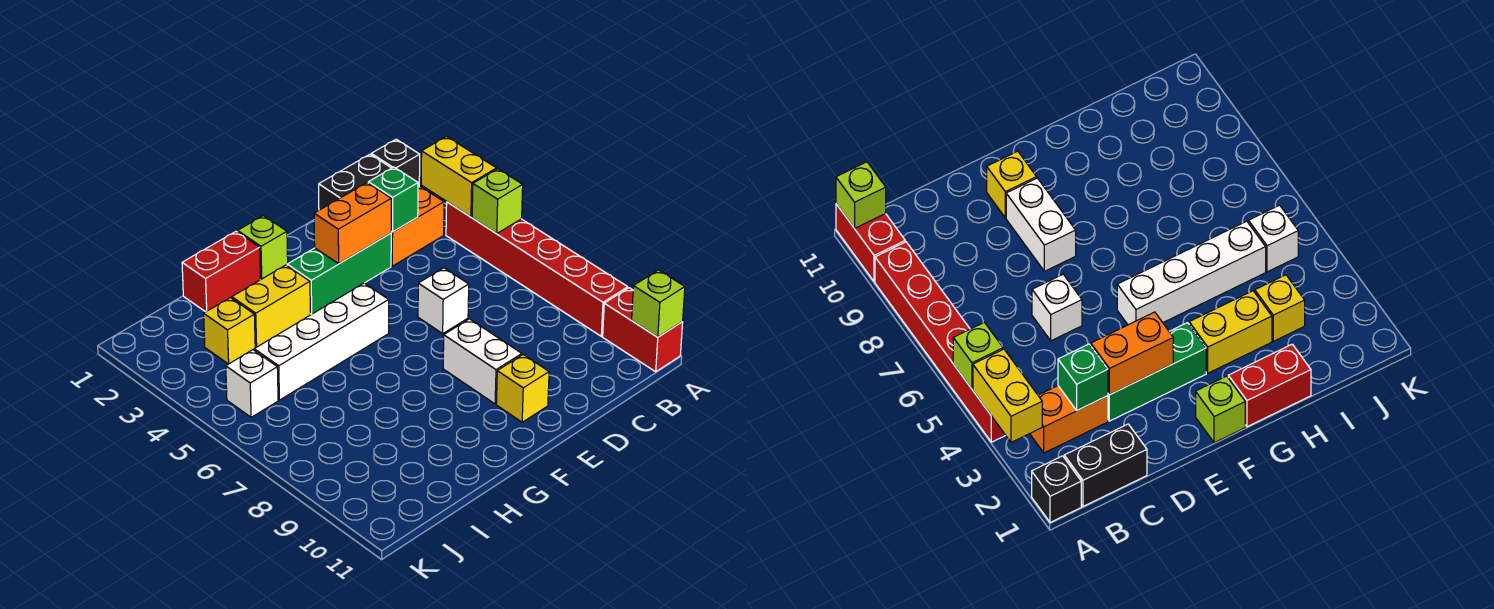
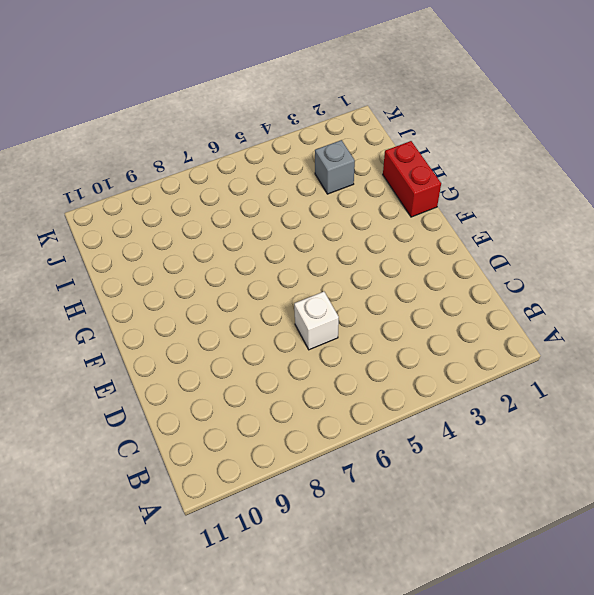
grey 1x1 brick [315,140,355,194] -> yellow 1x1 brick [204,298,255,364]
none -> black 1x1 brick [371,139,420,187]
none -> red 1x6 brick [446,202,628,336]
none -> red 1x2 brick [603,288,683,372]

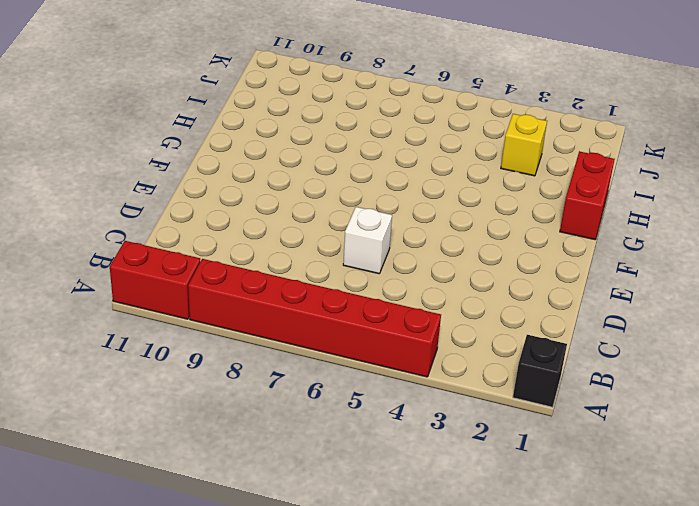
none -> black 1x2 brick [319,154,391,210]
none -> orange 1x2 brick [391,186,444,266]
none -> green 1x3 brick [287,233,391,314]

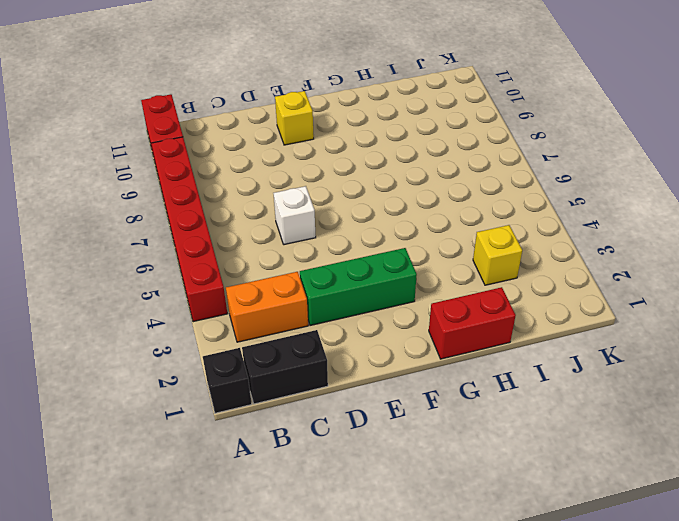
none -> white 1x2 brick [443,319,522,404]
none -> lime 1x1 brick [238,216,288,280]
none -> white 1x4 brick [254,283,389,400]

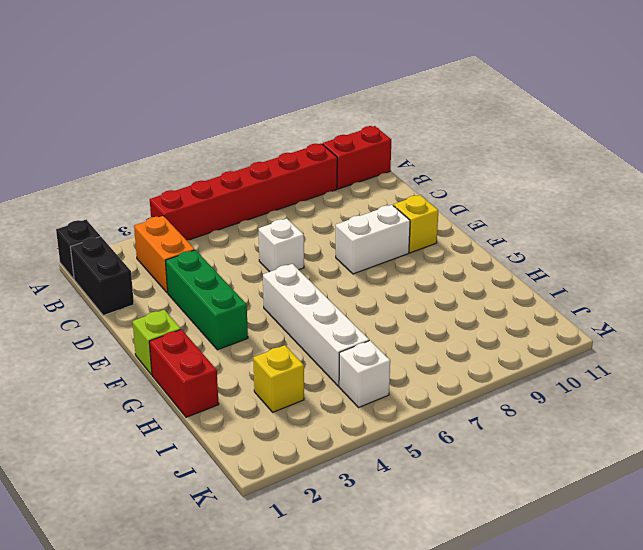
none -> yellow 1x2 brick [232,265,310,347]
none -> yellow 1x2 brick [421,137,497,217]
none -> lime 1x1 brick [472,169,523,234]

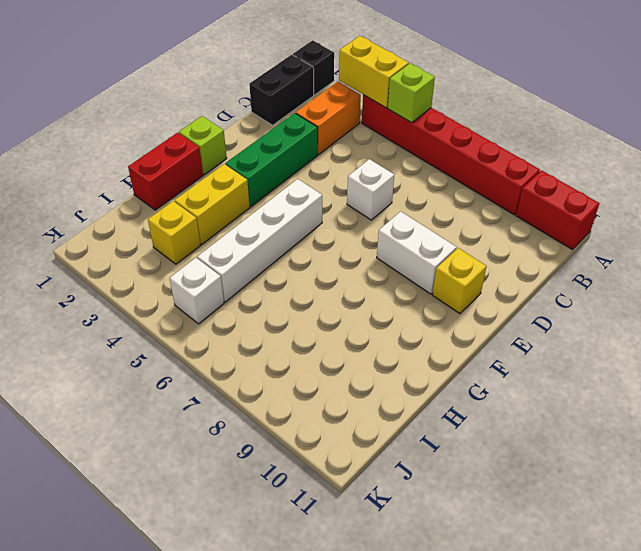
none -> lime 1x1 brick [632,270,685,337]
none -> green 1x1 brick [368,167,418,232]
none -> orange 1x2 brick [314,183,391,264]

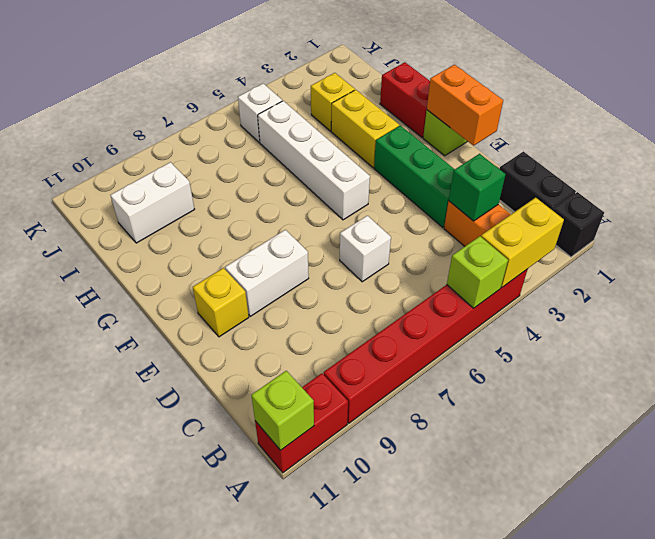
orange 1x2 brick [427,65,503,146] -> orange 1x2 brick moved to [314,183,391,264]
white 1x2 brick [111,162,195,243] -> none

